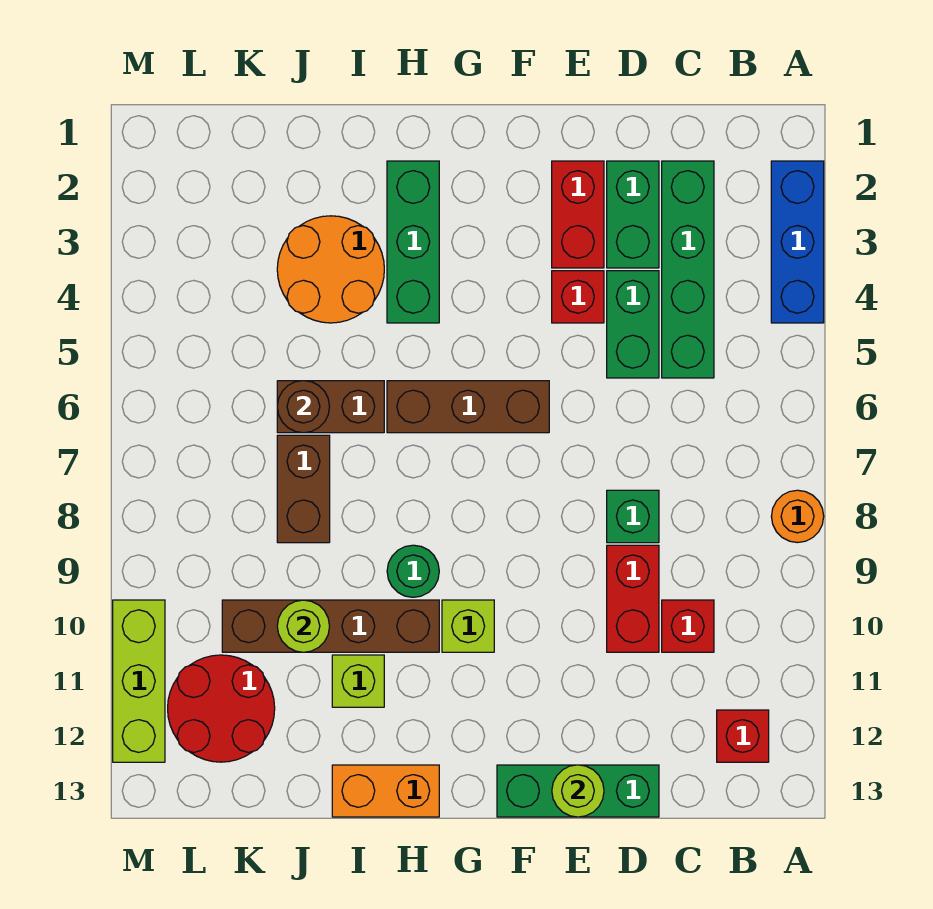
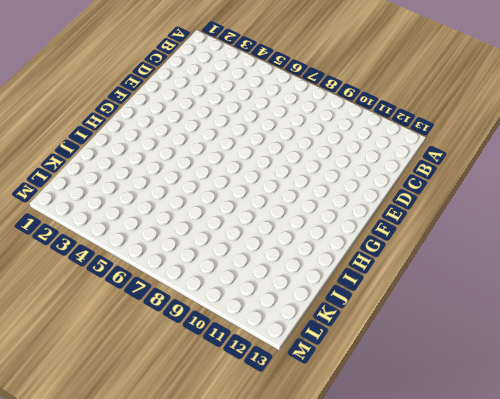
none -> blue 1x3 brick [771,161,824,323]
none -> orange 1x1 round brick [771,490,824,543]
none -> red 1x1 brick [717,710,769,762]

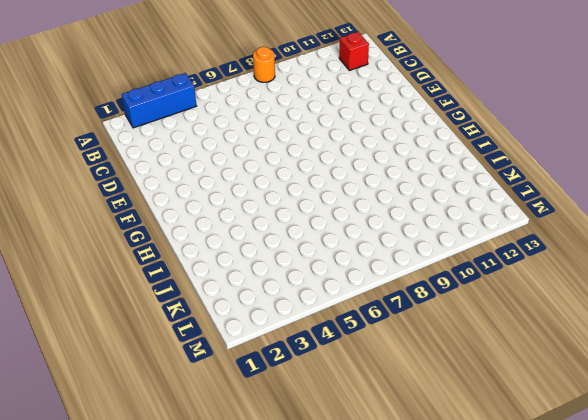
none -> green 1x4 brick [662,161,714,378]
none -> red 1x1 brick [662,600,714,652]
none -> green 1x2 brick [607,161,659,268]

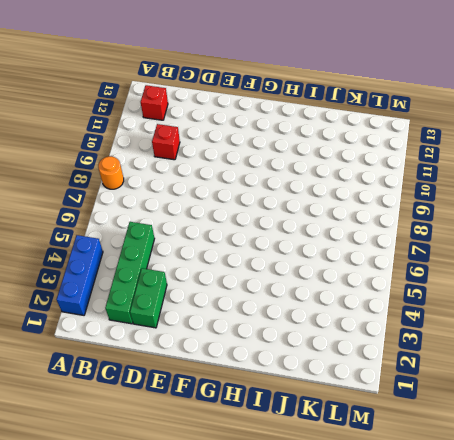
none -> green 1x2 brick [607,271,659,378]
none -> green 1x1 brick [607,490,659,543]
none -> red 1x2 brick [607,545,659,652]

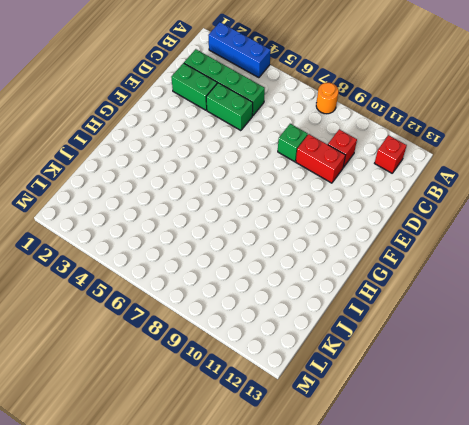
none -> green 1x3 brick [497,765,659,817]
none -> red 1x2 brick [552,161,604,268]
none -> red 1x1 brick [552,271,604,323]

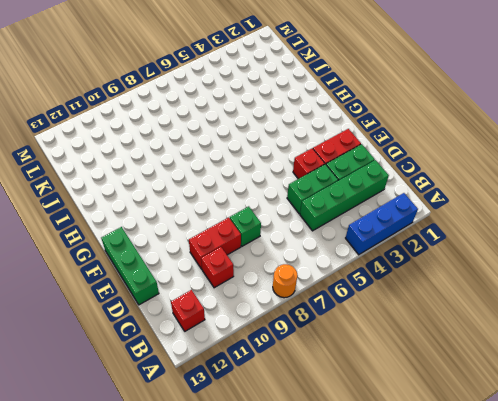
none -> brown 1x3 brick [387,381,549,433]
none -> lime 1x1 brick [442,600,494,652]
none -> green 1x3 brick [387,161,439,323]

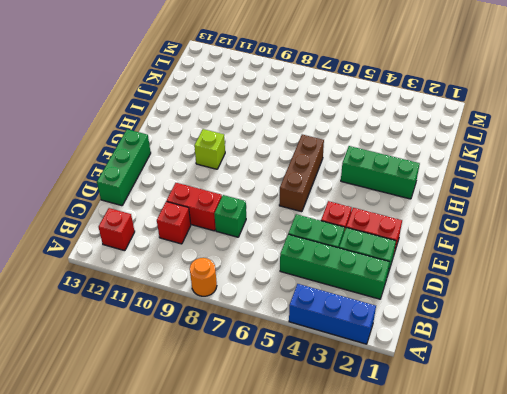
none -> green 1x1 round brick [387,545,439,597]
none -> brown 1x4 brick [222,600,439,652]
none -> orange 1x2 brick [332,765,439,817]

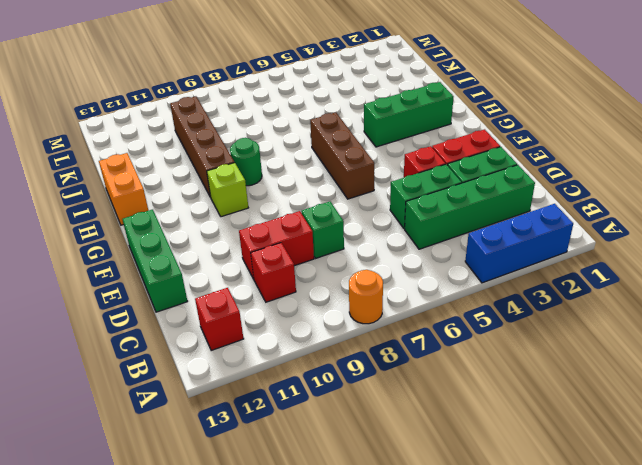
none -> orange 2x2 round brick [277,216,384,323]
none -> brown 1x2 brick [277,381,384,433]
none -> lime 1x1 brick [332,655,384,707]

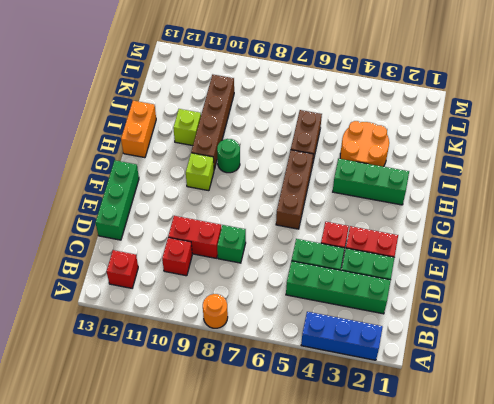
none -> brown 1x2 brick [277,435,330,543]
none -> red 2x2 round brick [168,655,275,762]
none -> lime 1x3 brick [113,600,165,762]

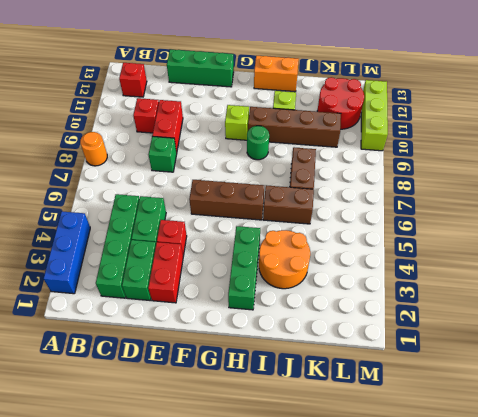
none -> lime 1x1 round brick [552,765,604,817]
none -> brown 1x1 round brick [277,381,330,433]
none -> lime 1x1 round brick [277,600,330,652]

